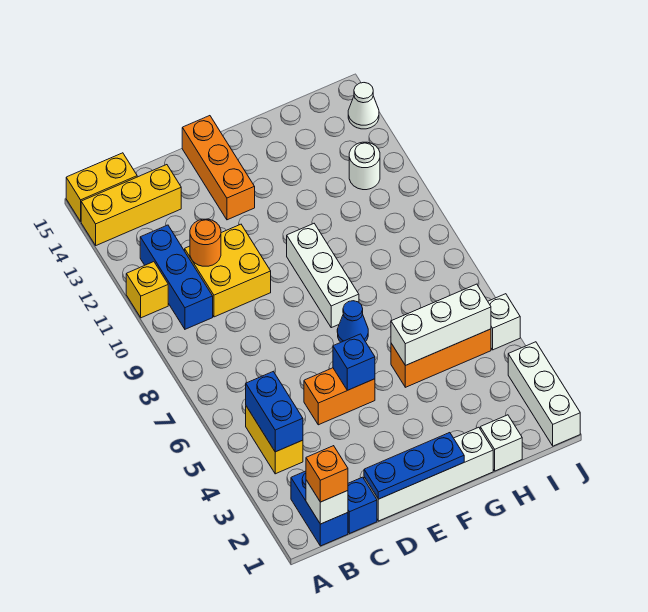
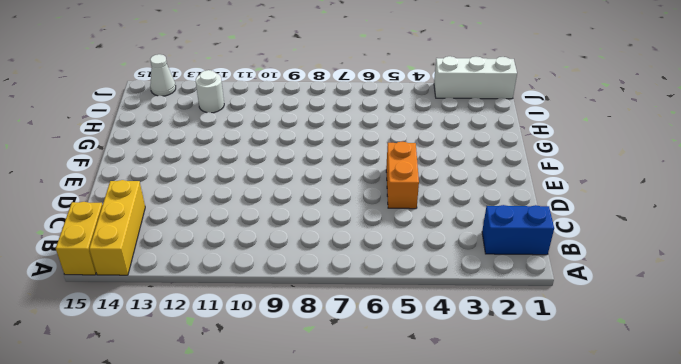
none -> yellow 1x1 brick [126,262,168,318]
none -> yellow 1x2 brick [246,406,303,474]
none -> blue 1x3 brick [140,225,213,329]

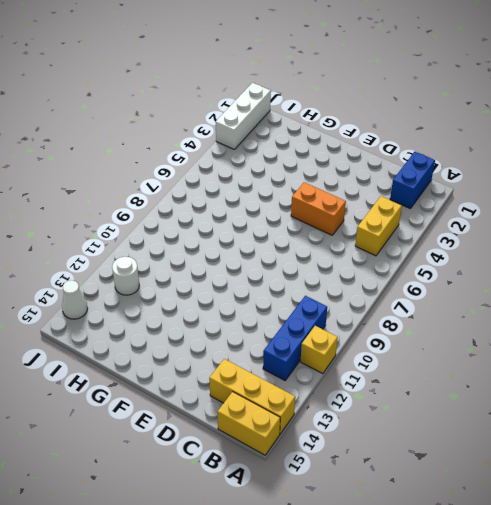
none -> blue 1x1 brick [348,477,377,534]
none -> yellow 2x2 brick [185,224,271,317]
none -> white 1x4 brick [364,427,493,521]

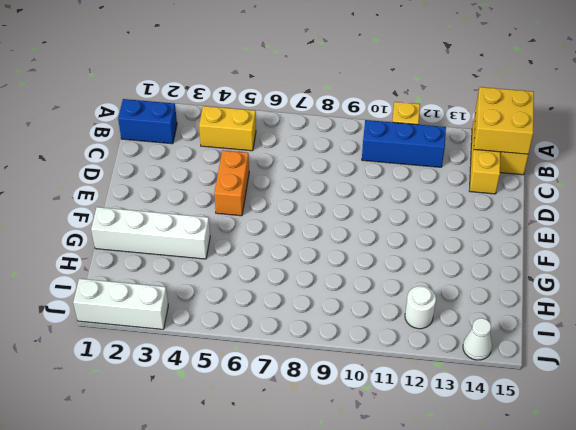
yellow 2x2 brick [474,87,534,154] -> yellow 2x2 brick moved to [185,224,271,317]
white 1x4 brick [91,207,210,259] -> white 1x4 brick turned to [364,427,493,521]
none -> blue 1x1 brick [348,477,377,534]
none -> orange 1x3 brick [182,116,255,220]
none -> blue 1x1 cone [337,301,368,342]

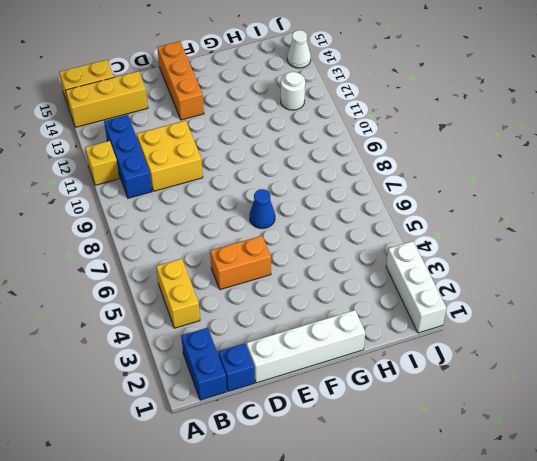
none -> white 1x3 brick [287,224,359,328]
none -> orange 1x3 brick [391,329,491,387]
none -> white 1x1 brick [480,415,522,471]

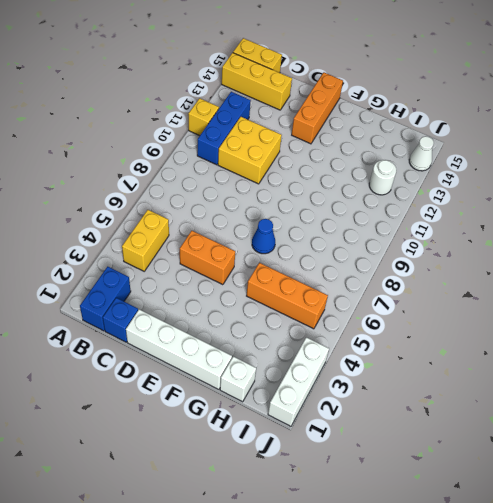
none -> white 1x3 brick [287,224,359,328]
none -> white 1x1 brick [488,294,520,350]
none -> white 1x1 brick [306,480,348,524]

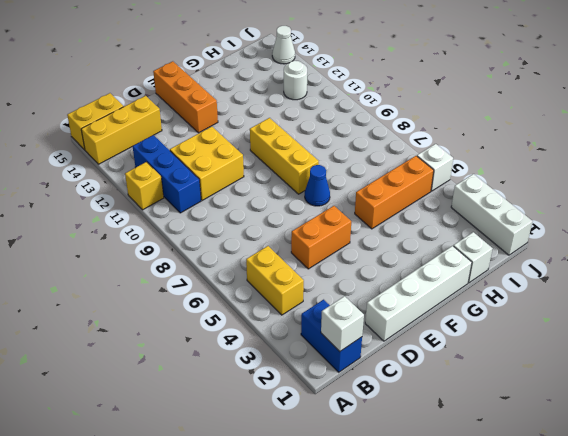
yellow 1x3 brick [250,118,319,194] -> white 1x3 brick [287,224,359,328]
none -> blue 1x1 brick [348,477,377,534]
none -> blue 1x2 brick [246,372,303,452]
none -> orange 1x1 round brick [190,219,221,266]

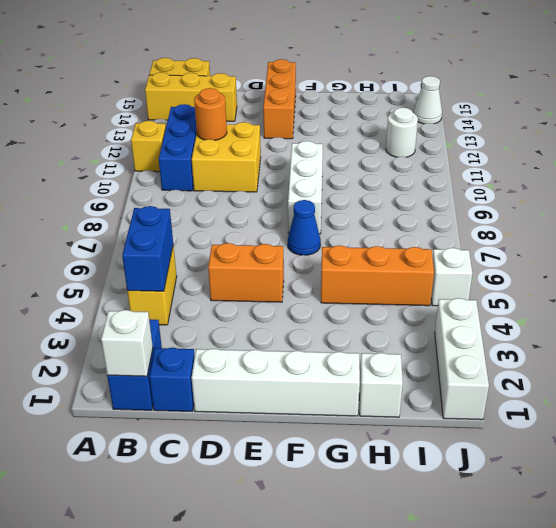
none -> blue 1x3 plate [364,433,464,499]
none -> blue 1x1 brick [333,334,375,390]
none -> white 1x3 brick [391,284,491,366]

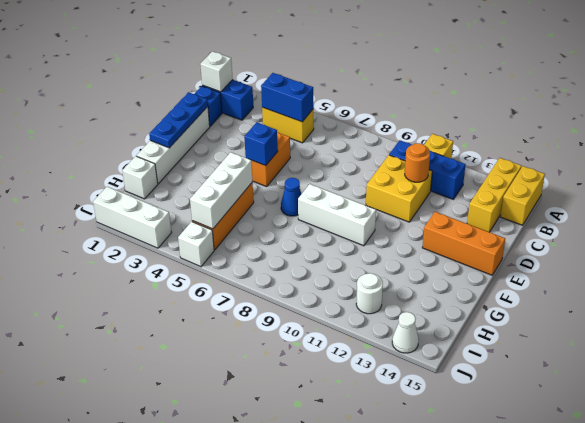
none -> orange 1x1 brick [306,446,348,502]

